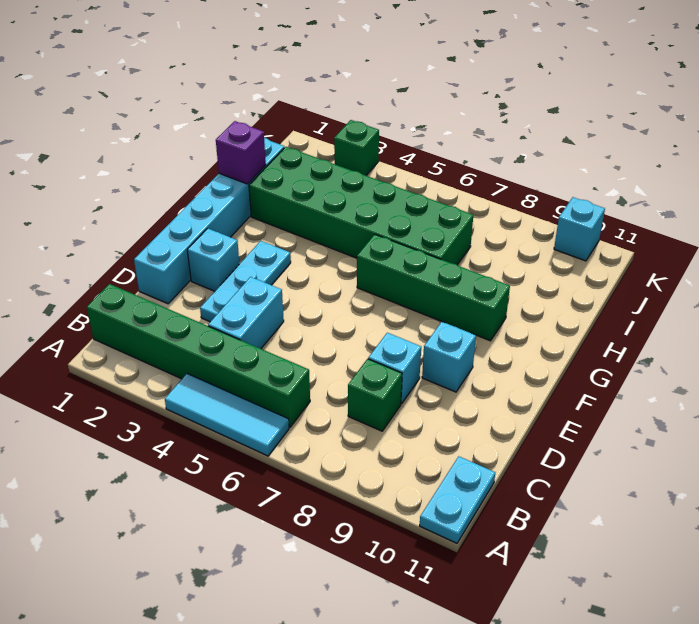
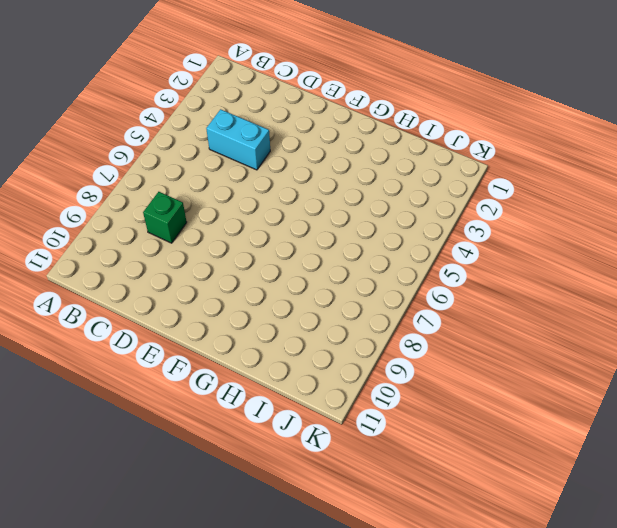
none -> cyan 1x3 tile [165,374,289,456]
none -> cyan 1x2 plate [420,456,495,543]
none -> green 1x6 brick [87,284,310,427]

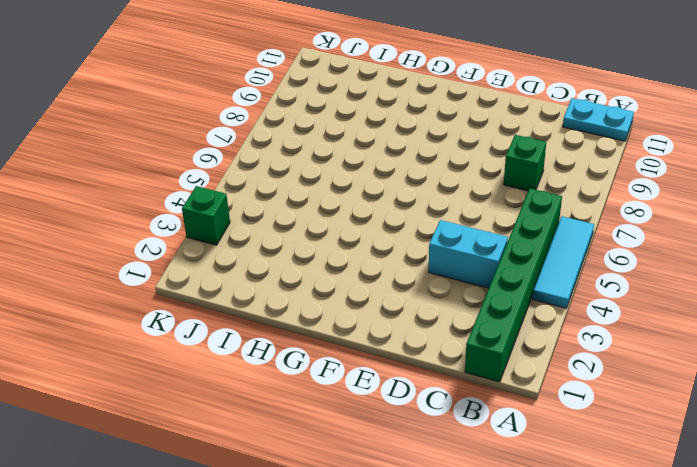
none -> cyan 1x6 brick [134,138,284,304]
none -> cyan 1x3 plate [200,241,291,322]
none -> cyan 1x1 brick [368,333,421,404]

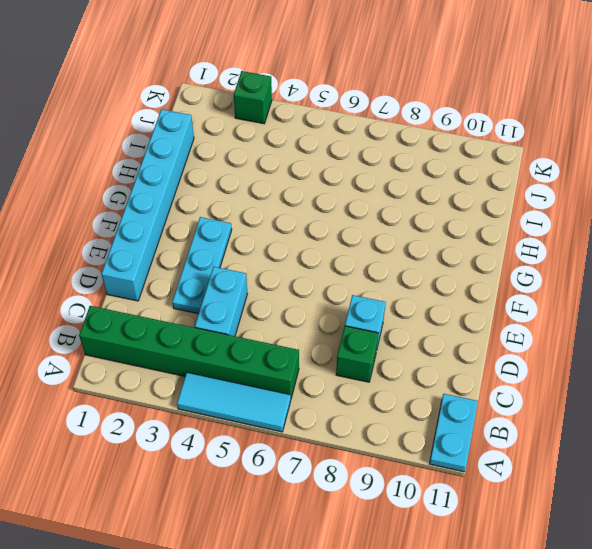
none -> cyan 1x1 brick [187,228,239,291]
none -> cyan 1x1 brick [422,322,476,392]
none -> green 1x4 brick [357,234,510,341]

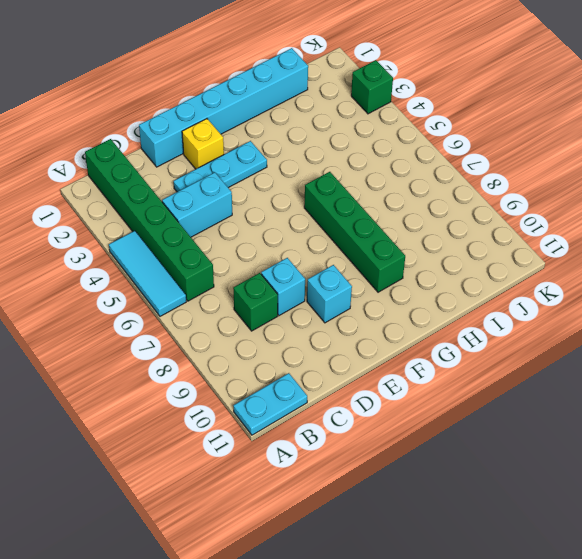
yellow 1x1 brick [182,119,224,169] -> cyan 1x1 brick [187,228,239,291]
none -> green 2x6 brick [249,147,473,265]
none -> cyan 1x1 brick [554,197,605,261]
none -> purple 1x1 brick [216,121,266,184]

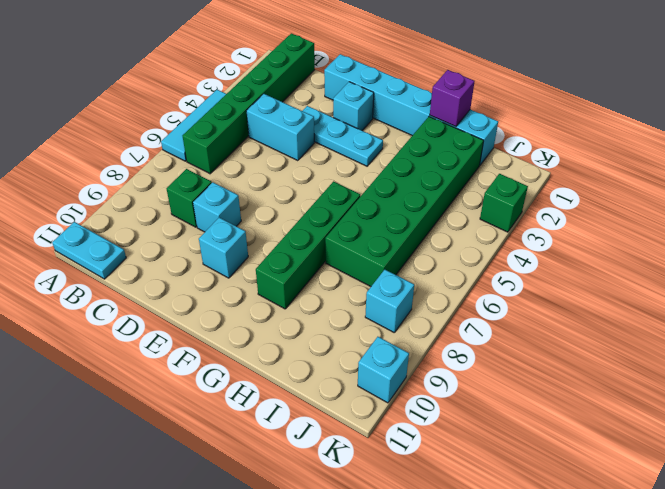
cyan 1x1 brick [365,270,414,332] -> none

